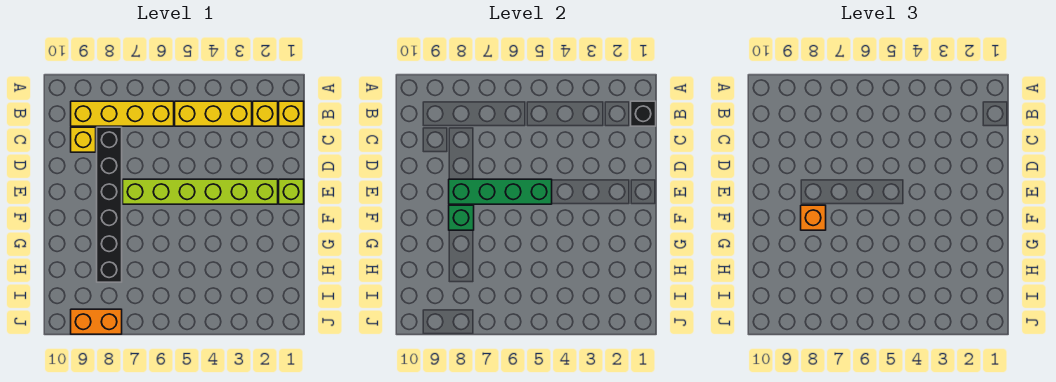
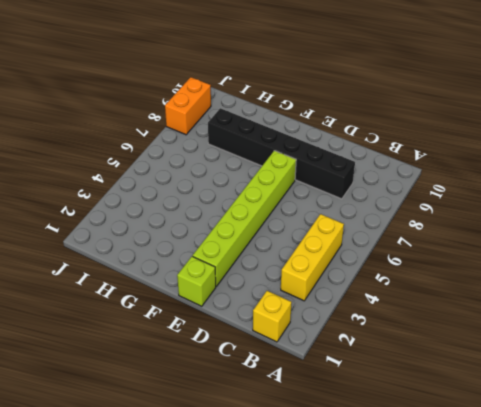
none -> yellow 1x1 brick [253,101,278,126]
none -> yellow 1x4 brick [71,101,174,126]
none -> yellow 1x1 brick [71,127,96,152]

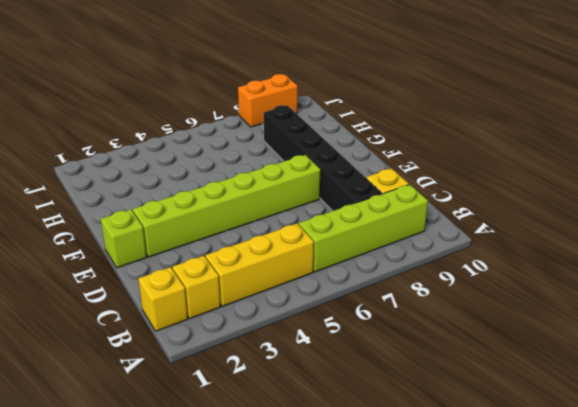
lime 1x4 brick [299,185,428,272] -> yellow 1x4 brick [71,101,174,126]
none -> black 1x1 brick [631,101,656,126]
none -> green 1x4 brick [449,179,552,204]
none -> green 1x1 brick [449,205,474,230]

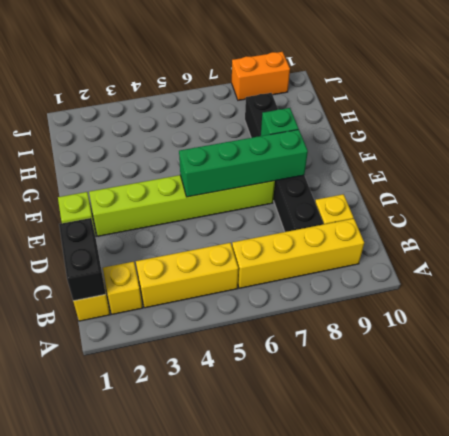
black 1x2 brick [59,218,106,301] -> black 1x1 brick [631,101,656,126]
none -> orange 1x1 brick [801,205,826,230]

